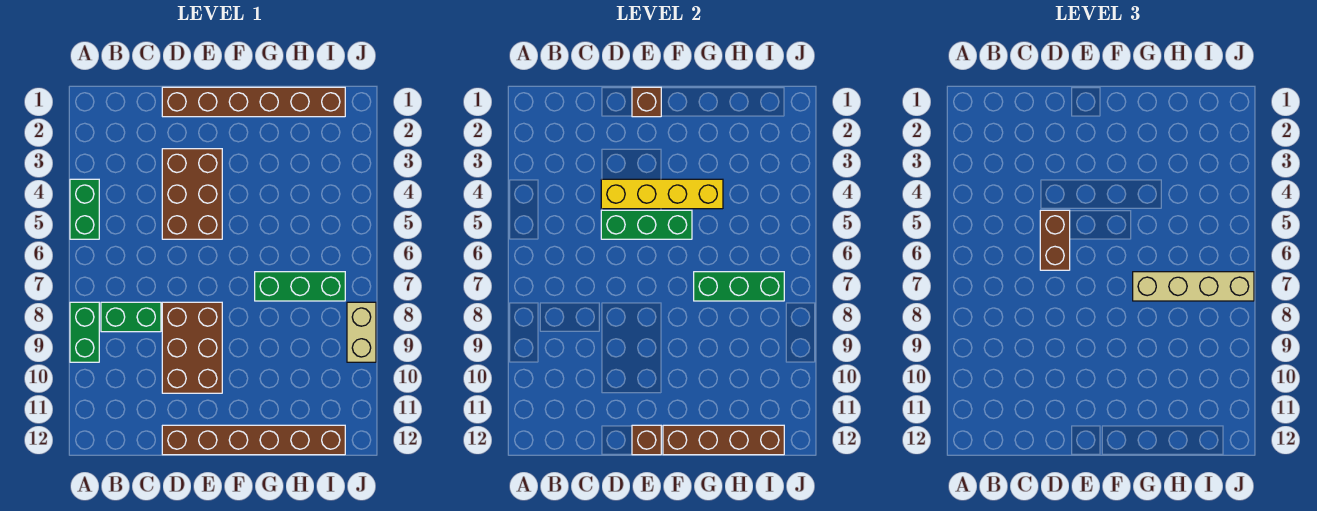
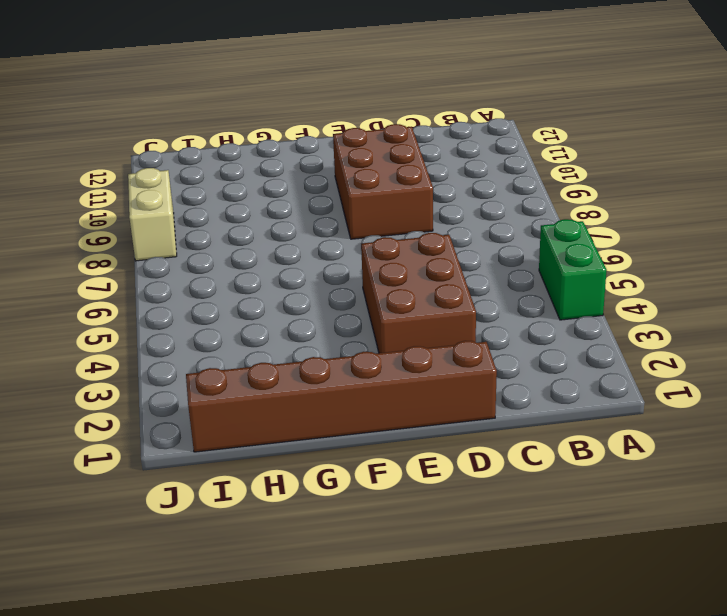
none -> green 1x2 brick [70,302,99,362]
none -> green 1x2 brick [101,302,161,332]
none -> brown 1x6 brick [162,425,345,455]

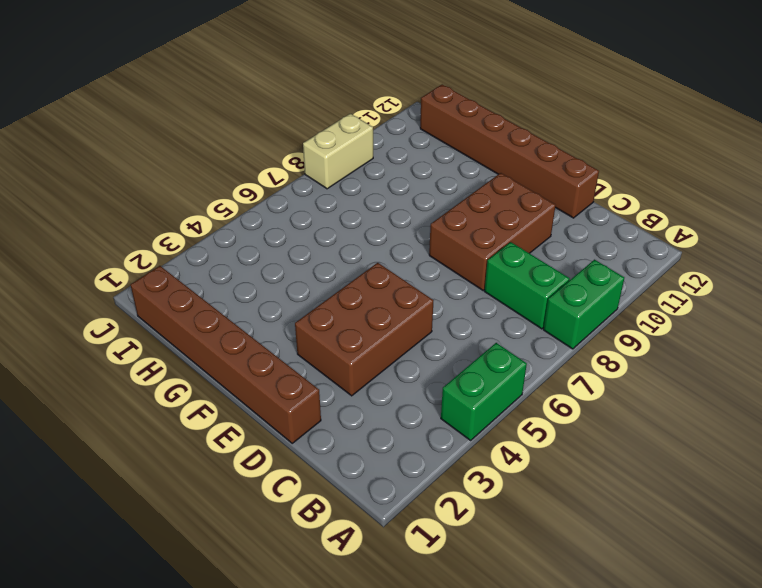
none -> green 1x3 brick [255,272,345,301]
none -> yellow 1x4 brick [601,179,723,209]
none -> green 1x3 brick [601,210,692,239]

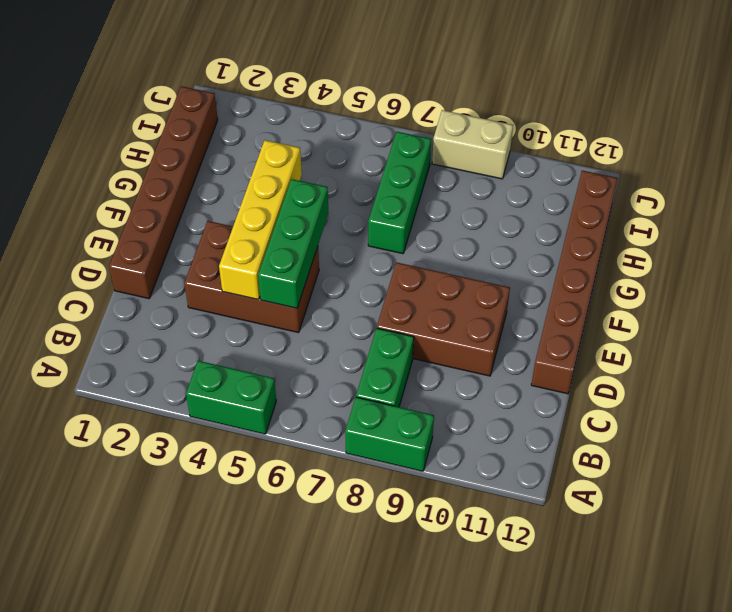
none -> brown 1x1 brick [632,87,661,117]
none -> brown 1x1 brick [632,425,661,455]
none -> brown 1x4 brick [663,425,784,455]

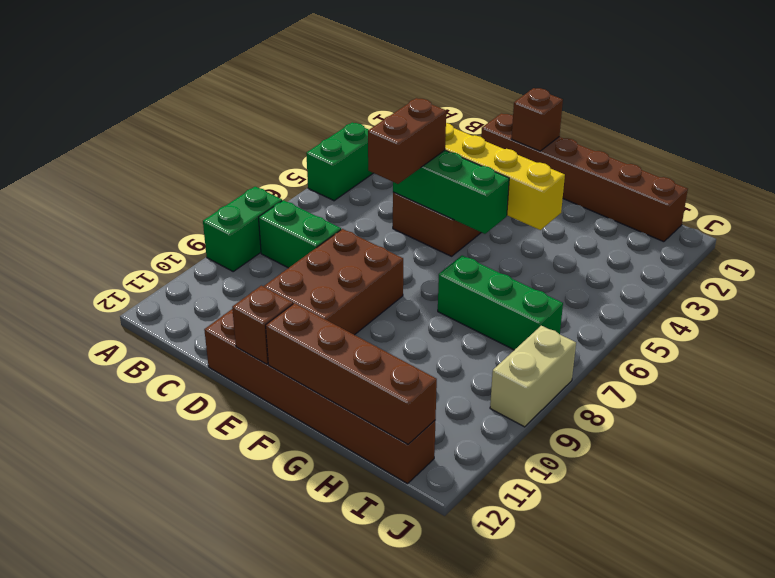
none -> green 1x3 brick [694,272,784,301]
none -> tan 1x4 brick [1133,272,1254,301]

